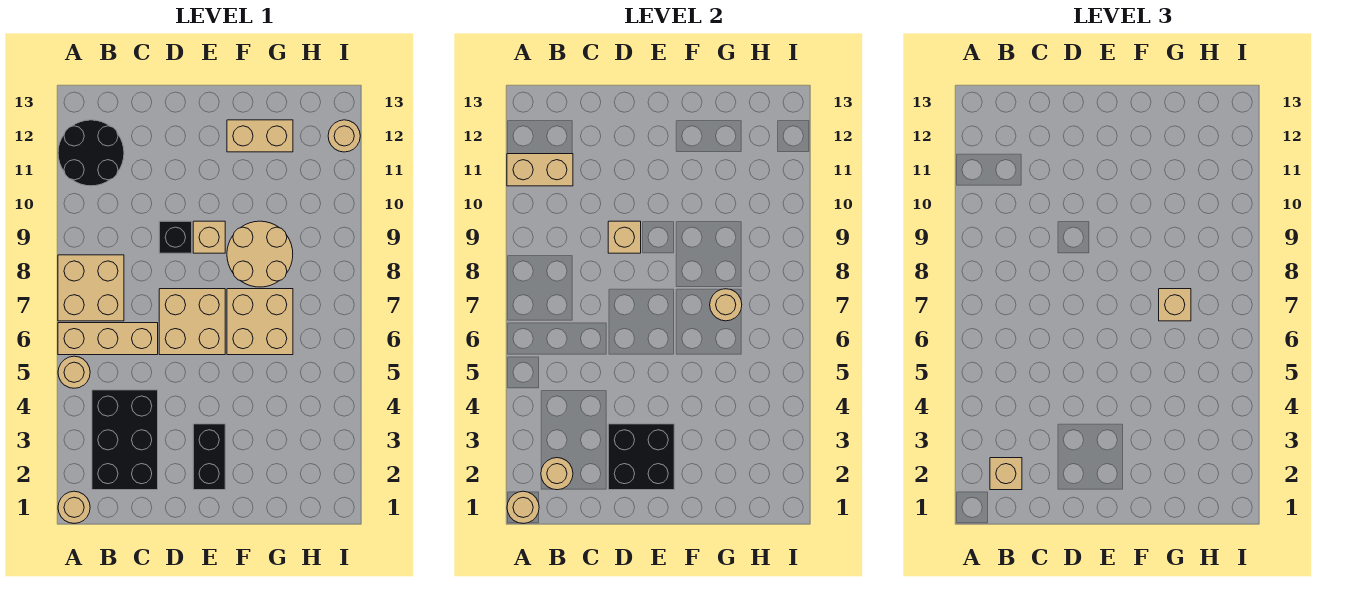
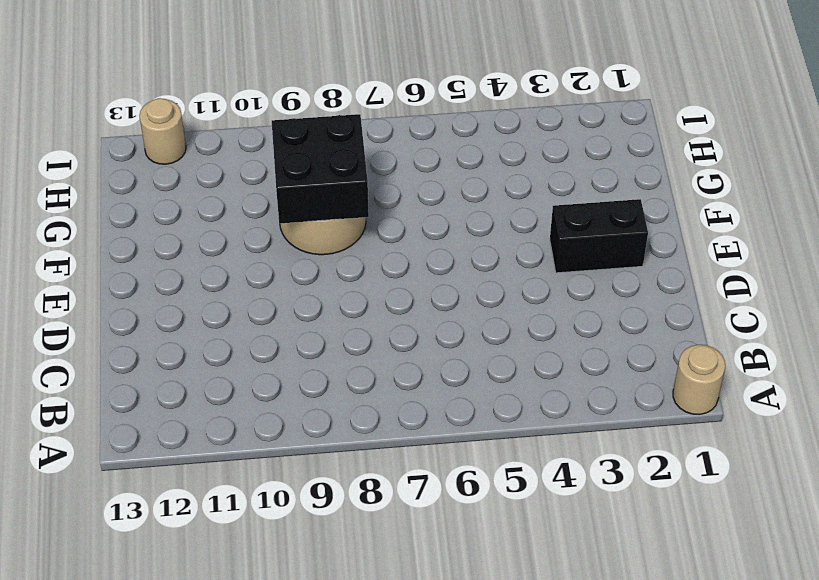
black 2x2 brick [272,114,369,224] -> black 2x2 brick moved to [608,424,674,490]
none -> tan 1x1 round brick [58,356,90,388]
none -> tan 1x3 brick [58,323,158,355]
none -> tan 2x2 brick [58,255,124,321]

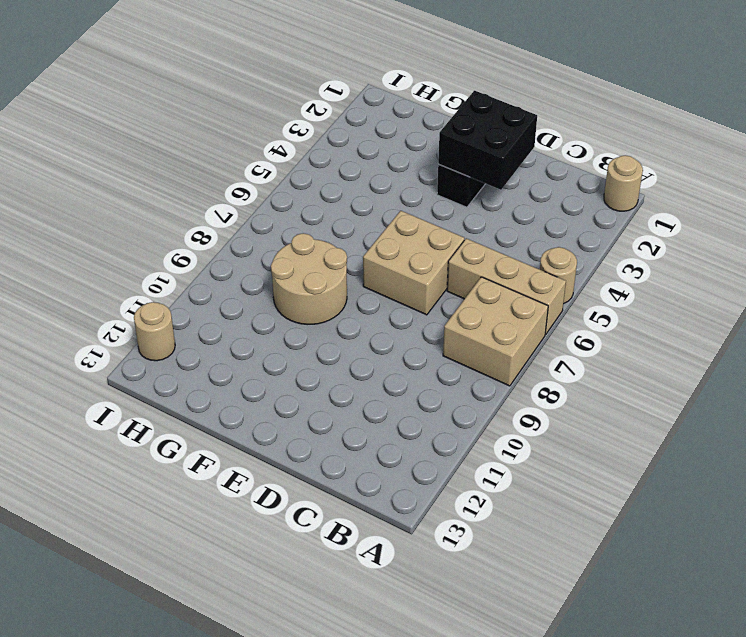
none -> black 2x2 round brick [58,120,124,186]
none -> black 2x3 brick [92,390,158,490]
none -> black 1x1 brick [159,221,192,253]

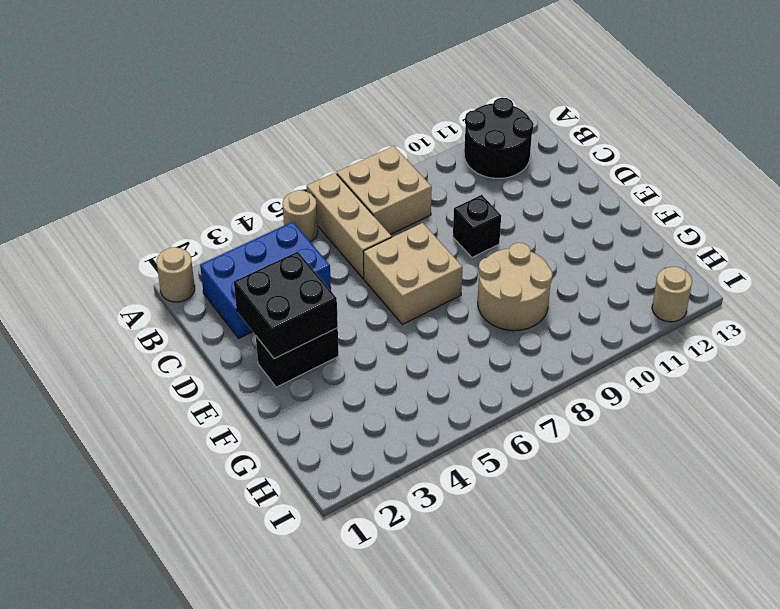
blue 2x3 brick [200,222,331,338] -> black 2x3 brick [92,390,158,490]
none -> tan 1x1 brick [193,221,225,253]
none -> tan 2x2 brick [227,289,293,355]
none -> tan 1x2 brick [227,120,293,152]

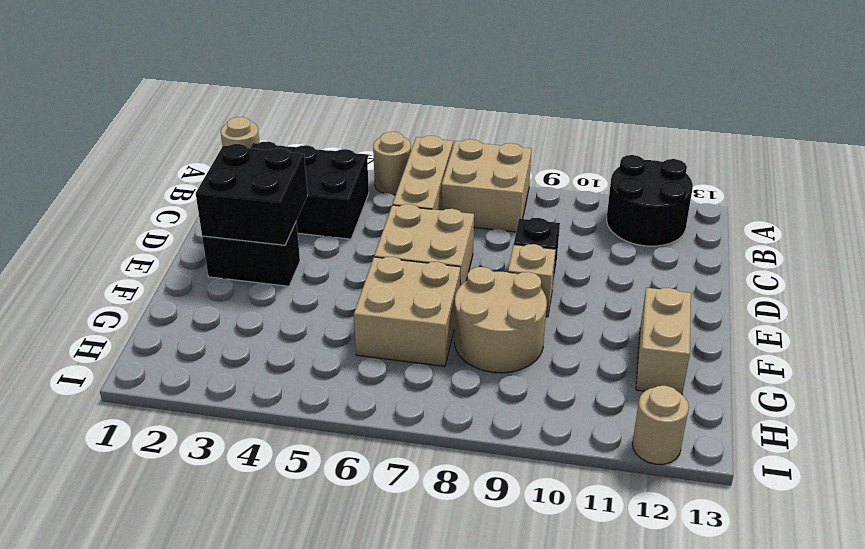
none -> tan 1x1 round brick [507,491,539,523]
none -> tan 1x2 brick [507,154,573,186]
none -> tan 1x1 round brick [541,458,573,490]

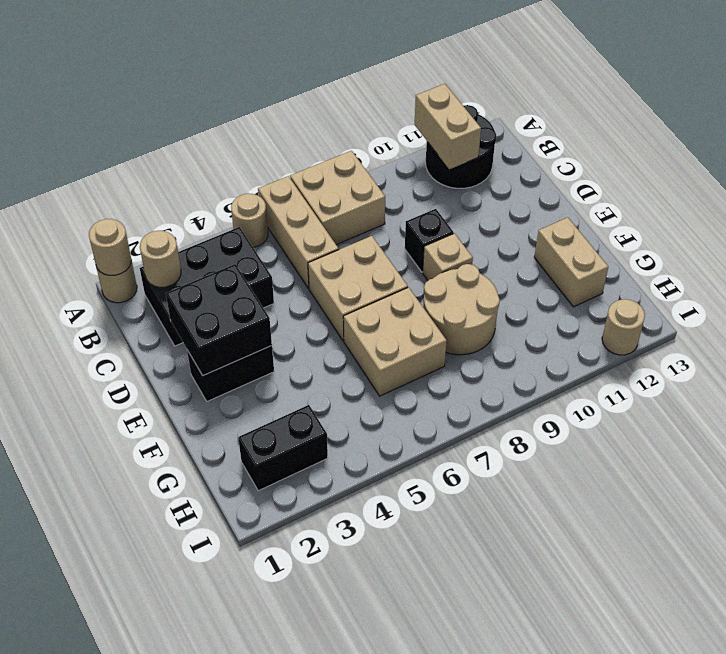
black 1x2 brick [238,405,328,491] -> none
none -> tan 1x1 brick [608,221,641,253]
none -> tan 1x1 round brick [710,289,742,321]
none -> tan 1x1 brick [990,458,1022,490]

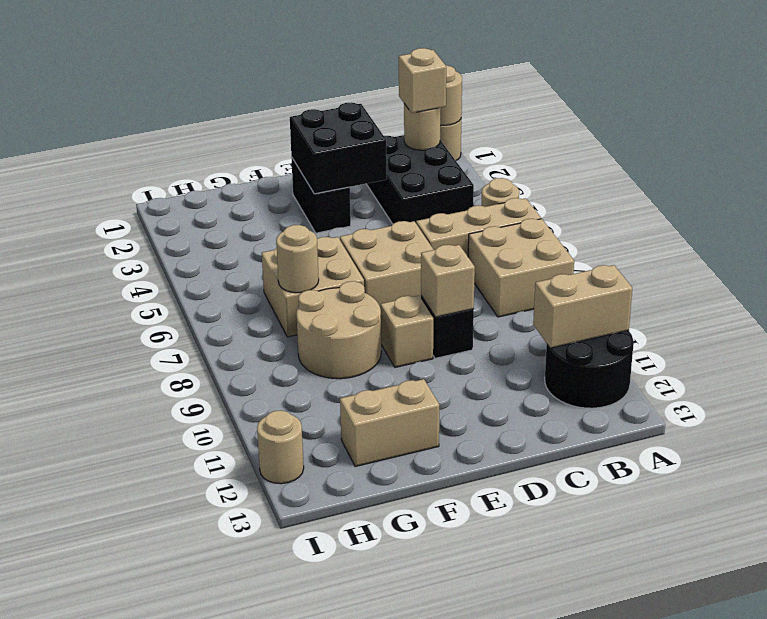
none -> tan 1x1 brick [1159,289,1191,321]

